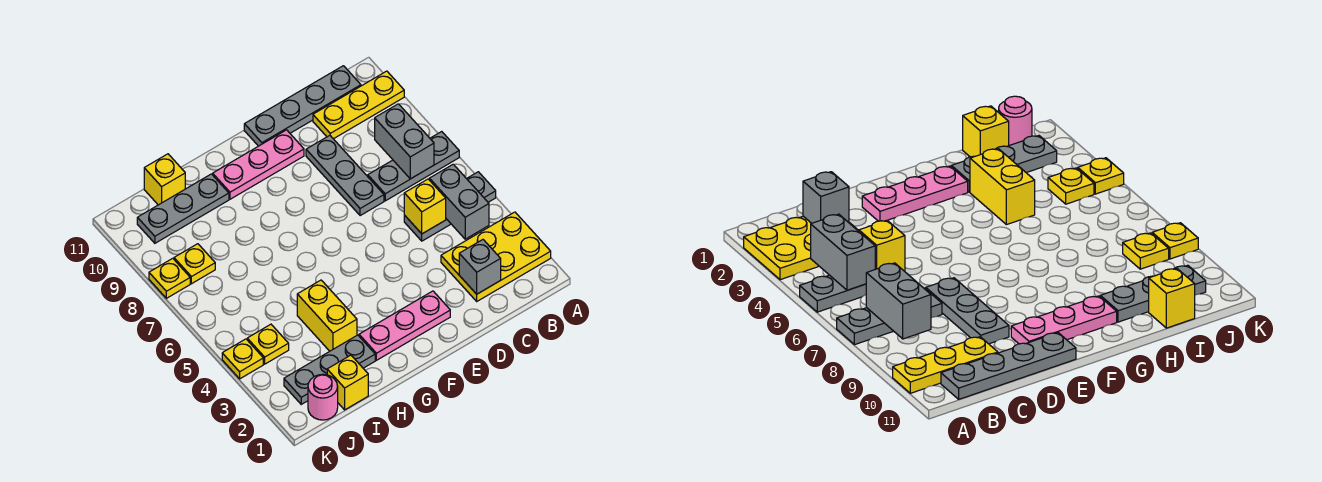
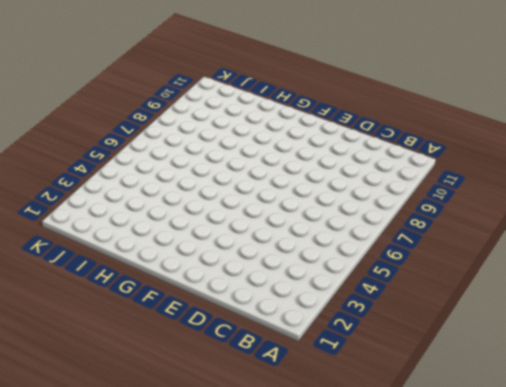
none -> yellow 2x3 plate [441,212,551,301]
none -> grey 1x3 plate [404,172,496,241]
none -> grey 1x3 plate [368,132,459,201]

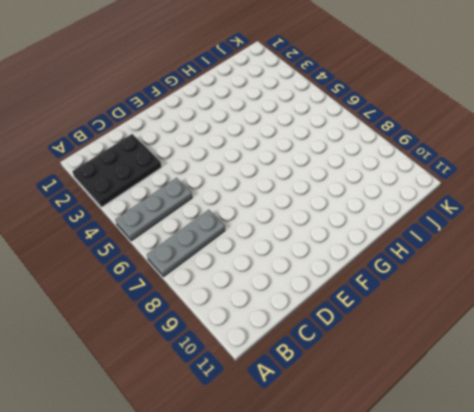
black 2x3 plate [72,134,161,207] -> yellow 2x3 plate [441,212,551,301]
none -> yellow 1x3 plate [313,71,404,139]
none -> grey 1x4 plate [244,66,361,146]
none -> grey 1x3 plate [306,135,384,216]

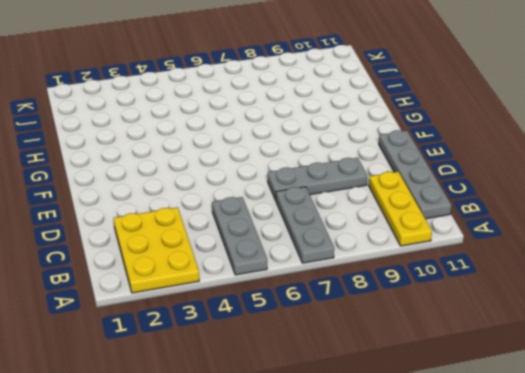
none -> pink 1x3 plate [359,291,450,360]
none -> pink 1x3 plate [213,130,304,199]
none -> grey 1x3 plate [284,335,375,404]

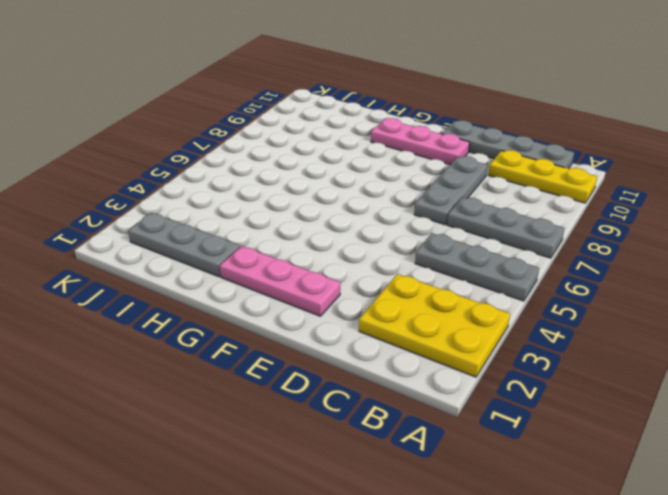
none -> yellow 1x2 brick [297,280,357,351]
none -> grey 1x3 plate [137,174,229,243]
none -> yellow 1x1 brick [327,355,368,410]

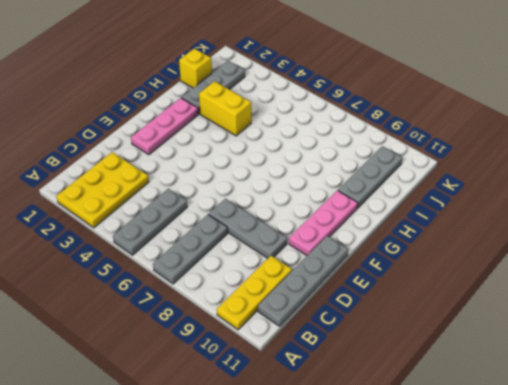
none -> yellow 1x1 brick [144,154,185,205]
none -> pink 1x1 round brick [308,374,338,420]
none -> yellow 1x1 plate [247,324,289,364]

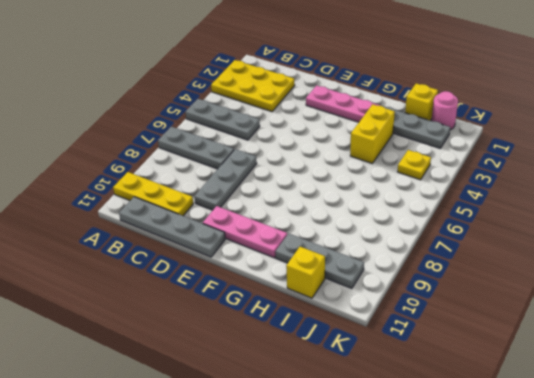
none -> yellow 1x1 plate [174,244,215,284]
none -> yellow 1x1 plate [222,339,263,379]
none -> yellow 1x1 plate [149,258,190,298]

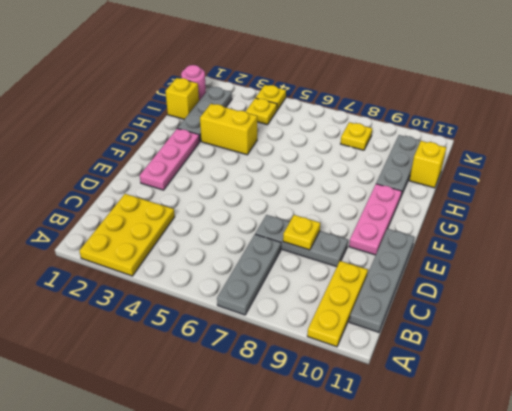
yellow 1x1 plate [283,215,320,250] -> yellow 1x1 plate moved to [149,258,190,298]
none -> grey 1x3 plate [404,172,496,241]
none -> grey 1x2 brick [429,164,489,239]
none -> grey 1x2 brick [375,104,434,179]

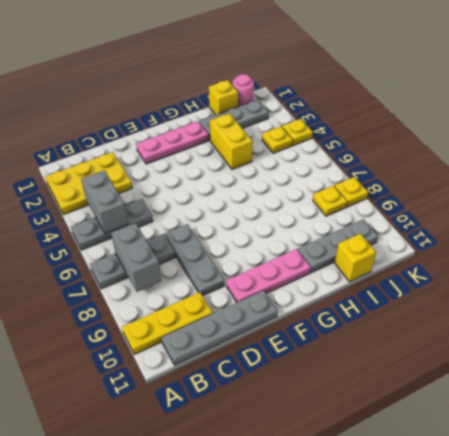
none -> grey 1x1 brick [459,240,501,294]
none -> yellow 1x1 brick [404,179,446,234]

